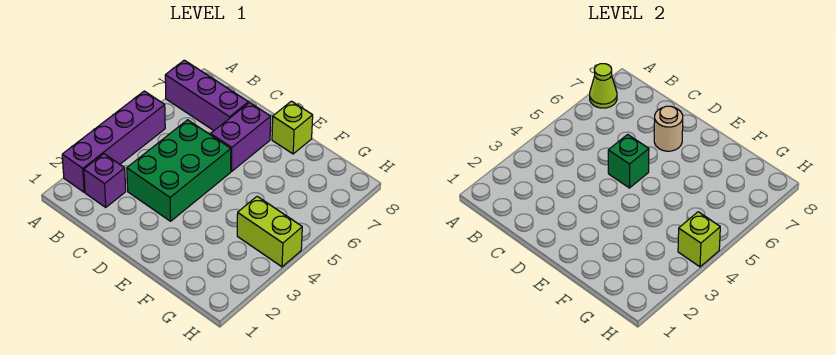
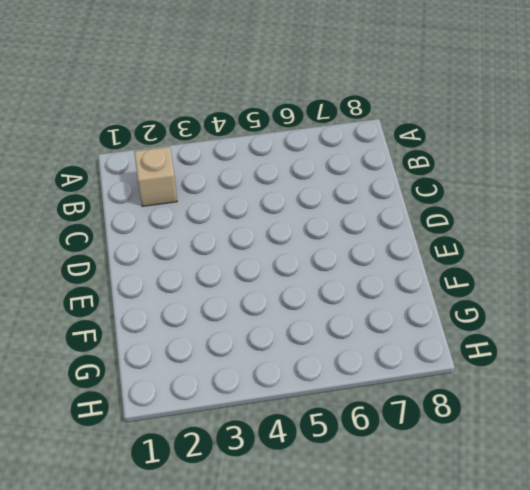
tan 1x1 brick [134,147,177,207] -> purple 1x1 brick [84,154,126,207]
none -> purple 1x4 brick [62,91,165,192]
none -> purple 1x3 brick [165,60,248,130]

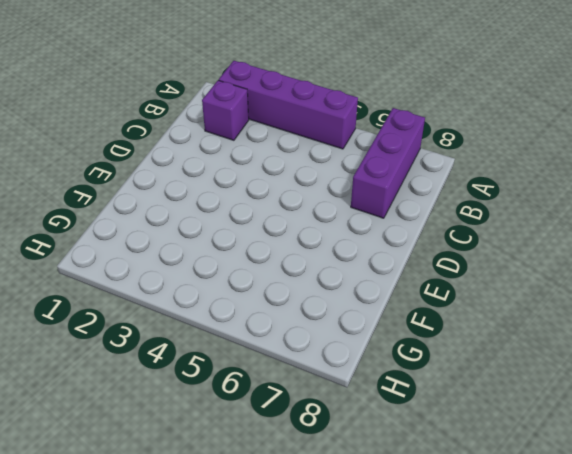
none -> green 2x3 brick [127,120,231,221]
none -> purple 1x2 brick [211,103,271,172]

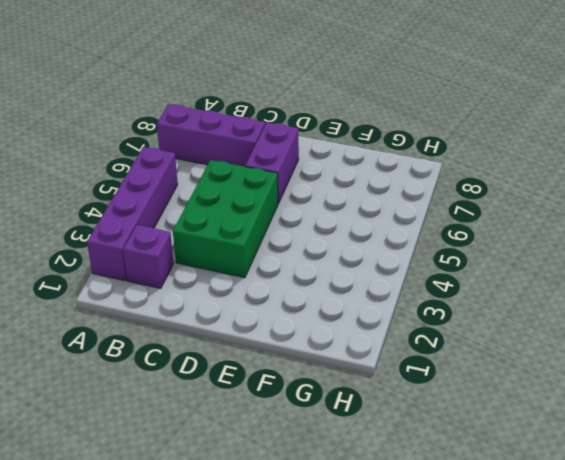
none -> lime 1x1 brick [272,101,313,154]
none -> lime 1x2 brick [237,196,302,267]

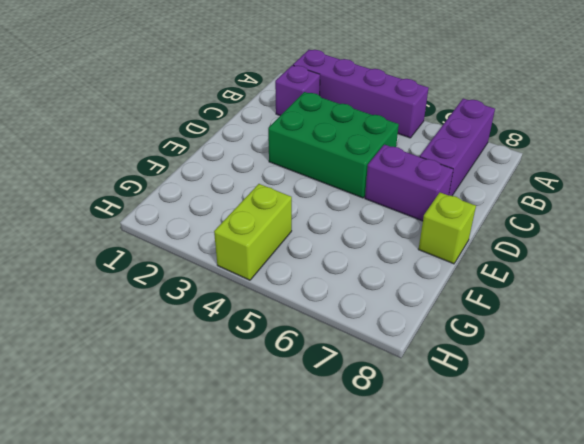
none -> lime 1x1 cone [590,64,617,108]
none -> green 1x1 brick [608,134,649,188]

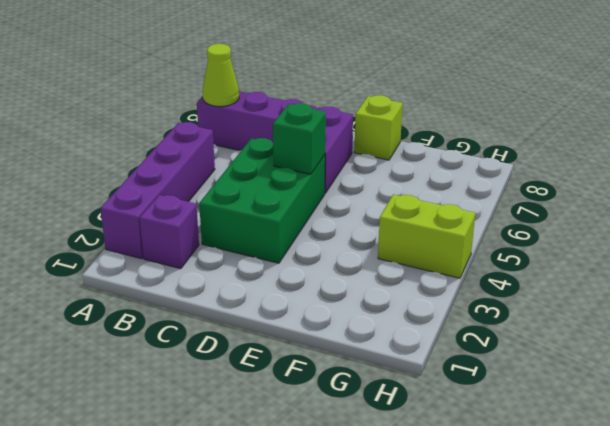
none -> tan 1x1 round brick [654,106,683,151]
none -> lime 1x1 brick [678,212,720,267]

